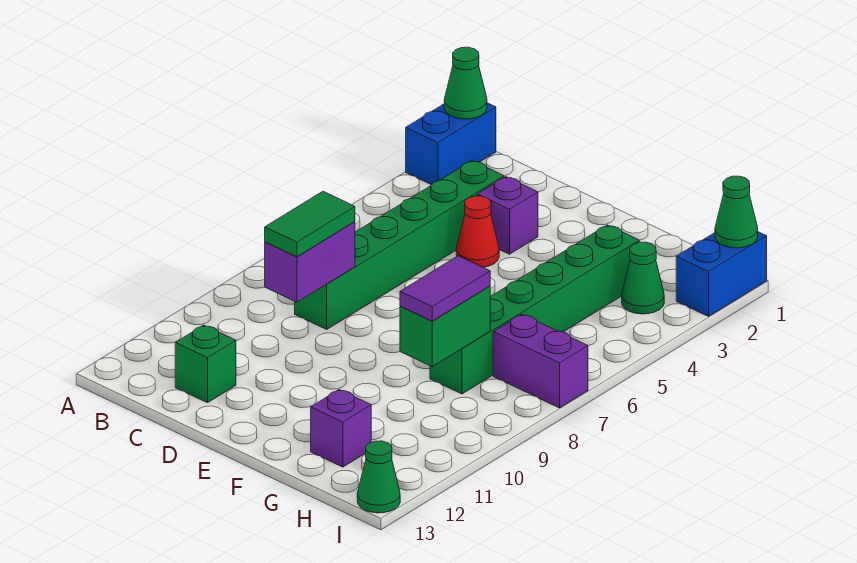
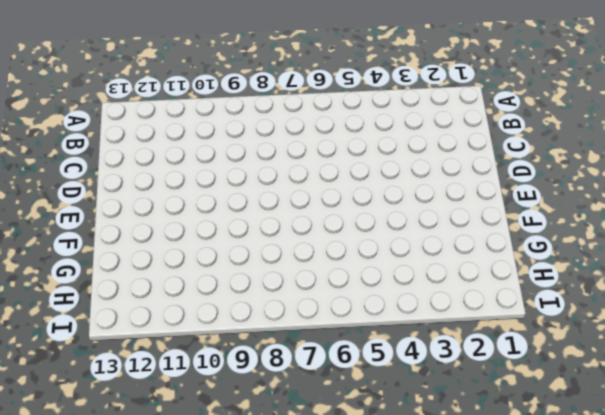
none -> blue 1x2 brick [406,103,496,185]
none -> green 1x6 brick [295,161,504,329]
none -> green 1x1 brick [175,325,236,403]

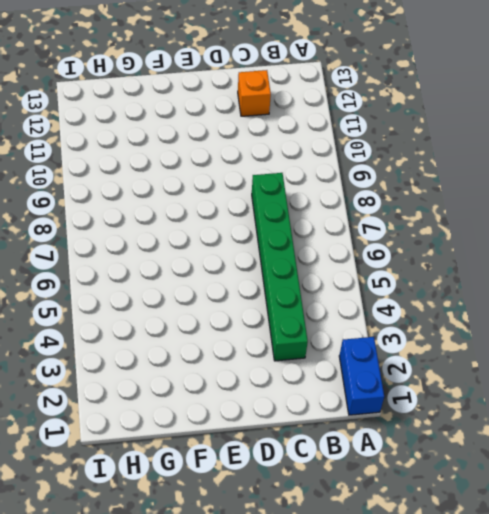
orange 1x1 brick [238,70,271,116] -> green 1x1 brick [175,325,236,403]
none -> purple 1x1 brick [477,177,538,254]
none -> red 1x1 cone [456,196,499,267]
none -> green 1x6 brick [430,225,639,394]

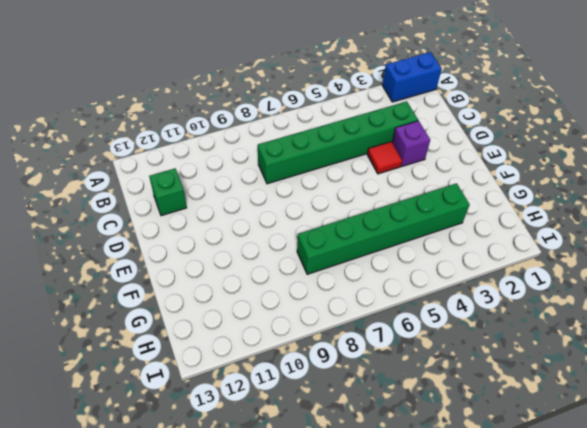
red 1x1 tile [367,142,402,174] -> red 1x1 cone [456,196,499,267]
none -> purple 1x1 brick [311,390,371,467]
none -> green 1x1 cone [622,242,664,314]
none -> purple 1x2 brick [493,314,588,408]

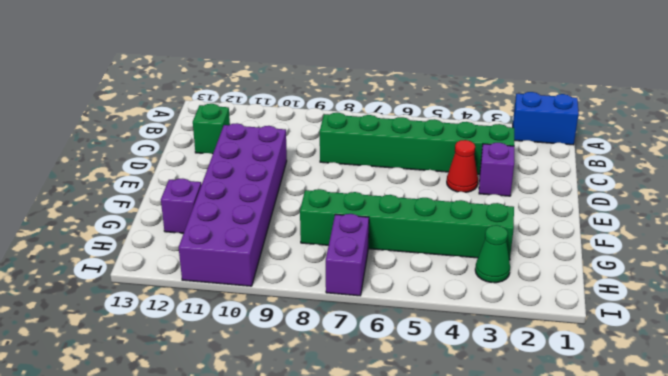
purple 2x6 brick [179,123,287,286] -> none
none -> blue 1x2 brick [676,232,767,316]
none -> green 1x1 cone [357,441,400,513]
none -> green 1x1 cone [444,47,487,119]

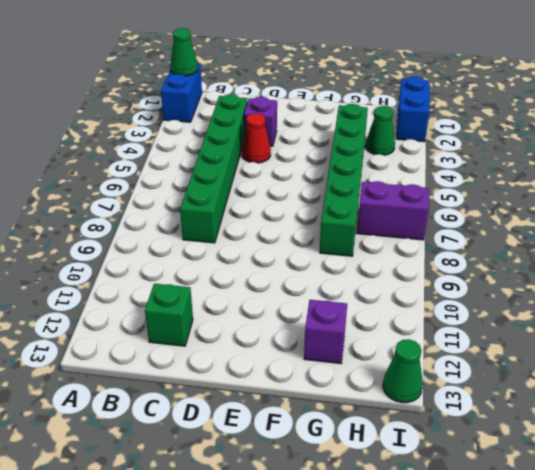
none -> purple 1x2 brick [265,222,355,302]
none -> green 1x2 brick [400,286,490,367]
none -> green 1x1 cone [715,176,758,248]

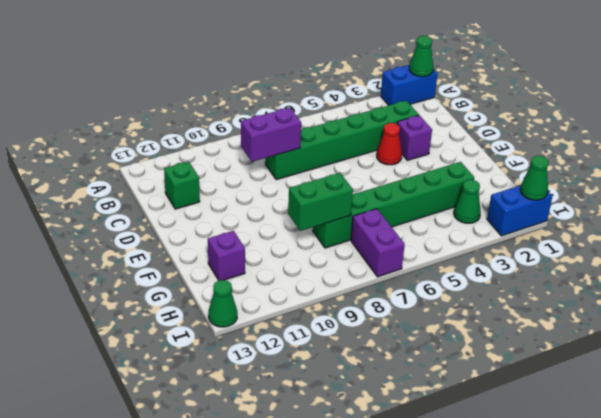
none -> green 1x2 tile [265,191,355,257]
none -> purple 1x2 tile [400,256,490,321]

